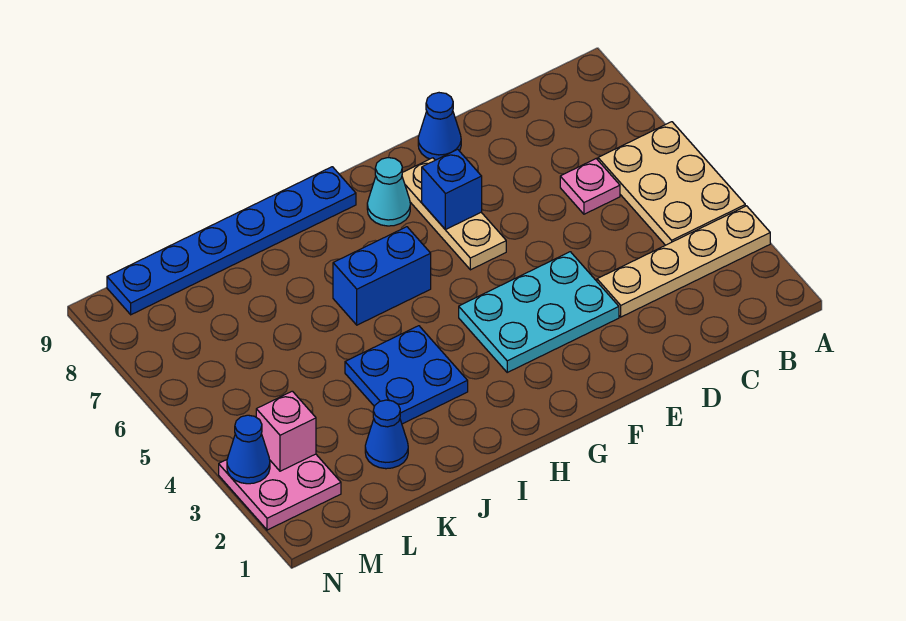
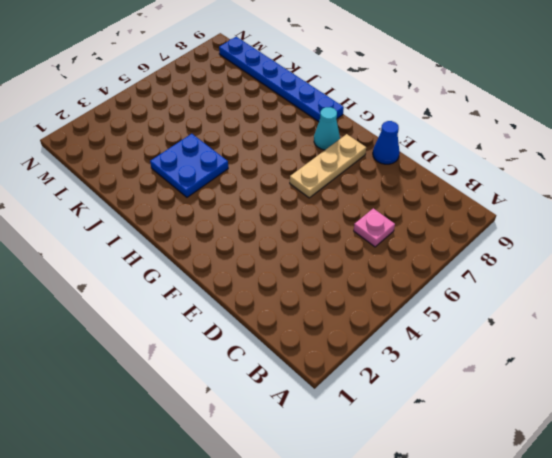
none -> tan 1x4 plate [597,206,770,317]
none -> tan 2x3 plate [598,122,745,245]
none -> cyan 2x3 plate [459,252,619,372]

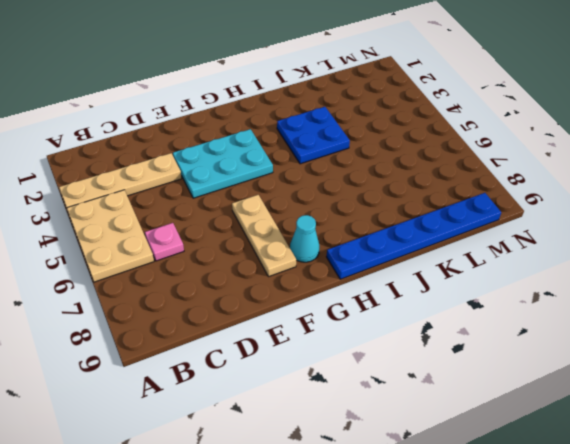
none -> blue 1x1 cone [418,93,461,160]
none -> blue 1x2 brick [333,227,431,325]
none -> blue 1x1 cone [365,400,408,469]

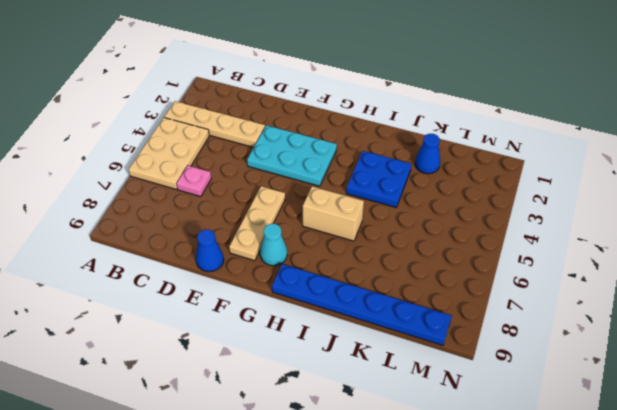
tan 1x2 brick [303,186,364,241] -> blue 1x2 brick [333,227,431,325]
none -> pink 2x2 plate [219,454,341,530]
none -> blue 1x1 brick [422,149,482,230]
none -> pink 1x1 brick [256,391,316,471]

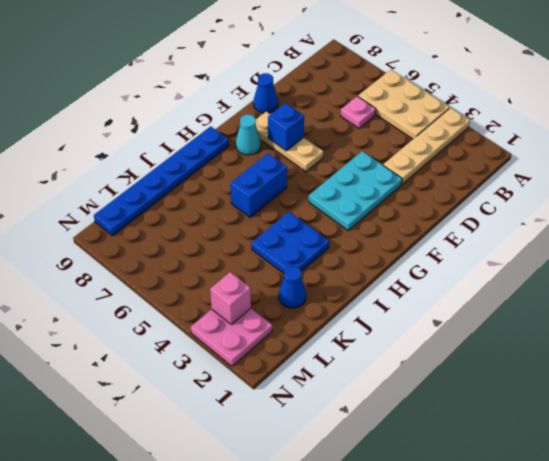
none -> blue 1x1 cone [227,415,270,484]

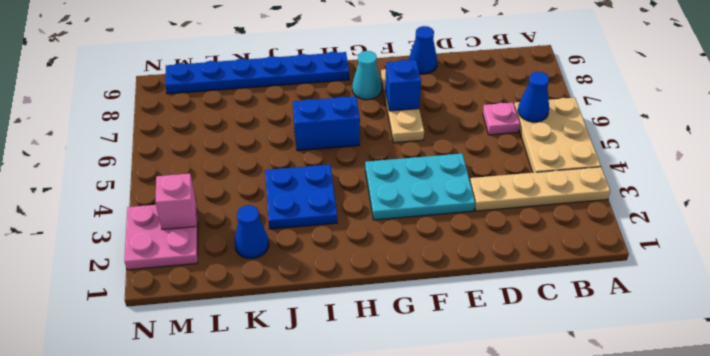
blue 1x1 cone [518,72,549,122] -> blue 1x1 cone moved to [227,415,270,484]

